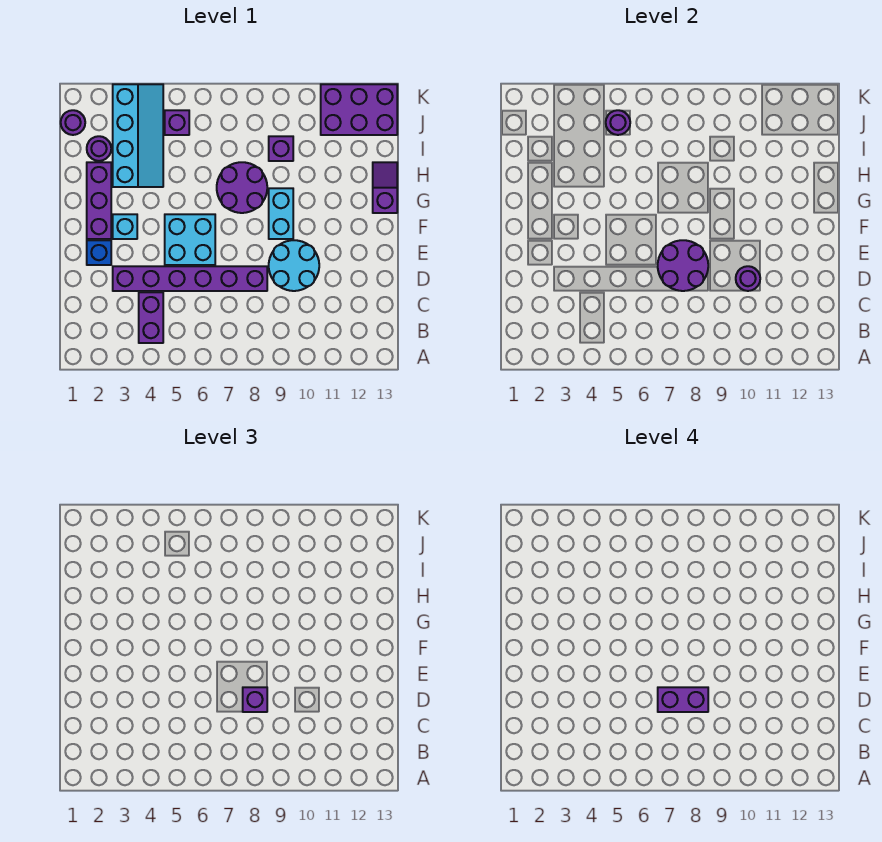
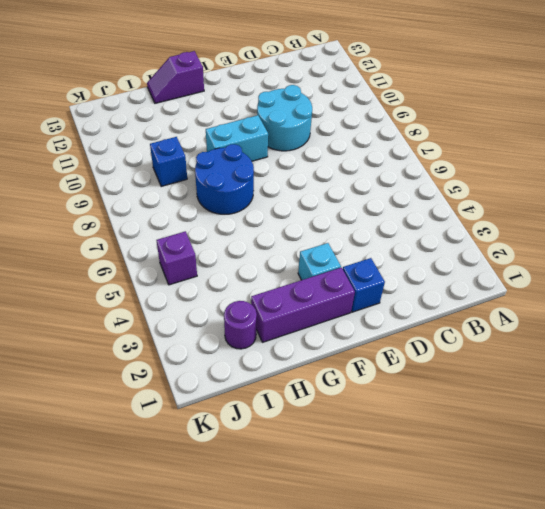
blue 2x2 round brick [195,144,254,214] -> purple 2x2 round brick [217,162,267,213]
blue 1x1 brick [150,137,187,187] -> purple 1x1 brick [269,136,293,161]
none -> purple 1x2 brick [139,292,163,343]
none -> purple 1x6 brick [113,266,267,291]
none -> cyan 2x2 brick [165,214,215,265]

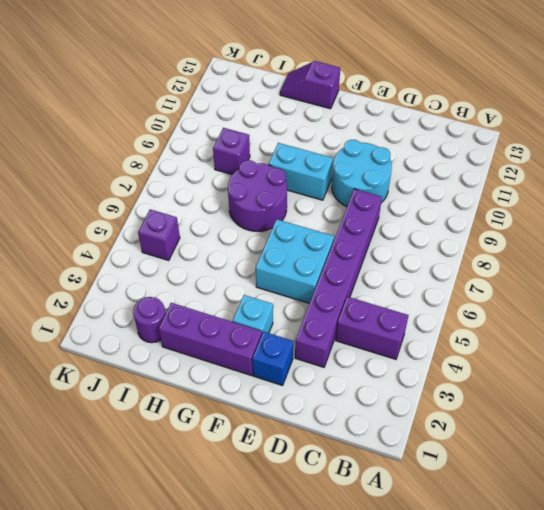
none -> cyan 2x4 slope [113,84,163,187]
none -> purple 1x1 round brick [61,110,85,135]
none -> purple 2x3 brick [321,84,397,135]

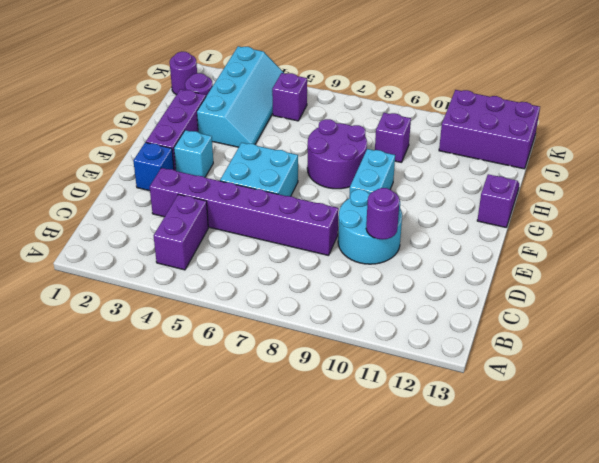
none -> purple 2x2 round brick [658,240,708,291]
none -> purple 1x1 round brick [606,110,630,135]
none -> purple 1x1 brick [243,687,267,712]

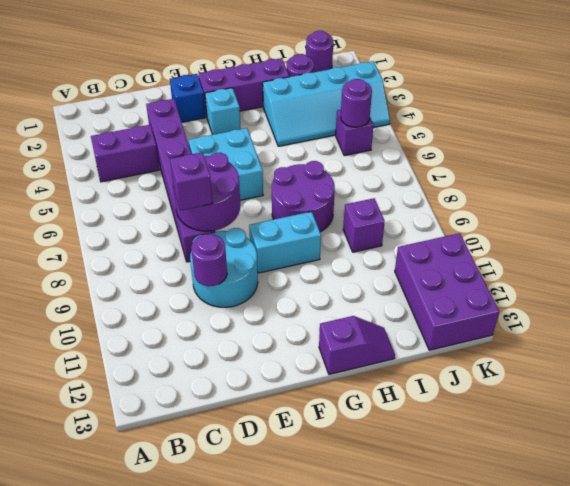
none -> purple 1x2 brick [658,687,708,712]

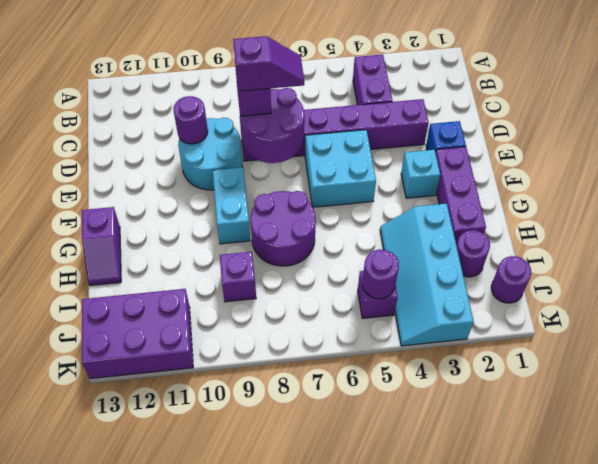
purple 1x2 slope [233,36,304,91] -> purple 1x2 brick [658,687,708,712]

